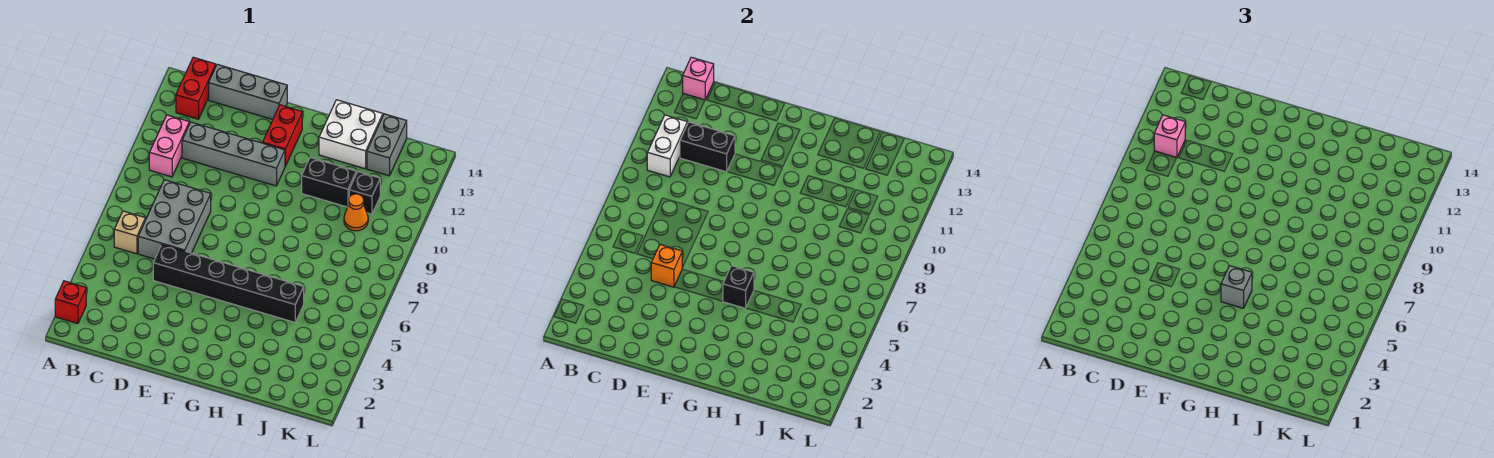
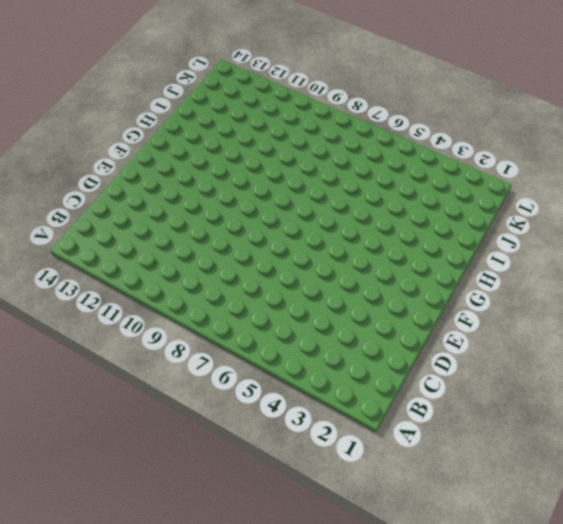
none -> red 1x1 brick [55,281,86,324]
none -> tan 1x1 brick [114,211,145,254]
none -> pink 1x2 brick [149,115,189,177]

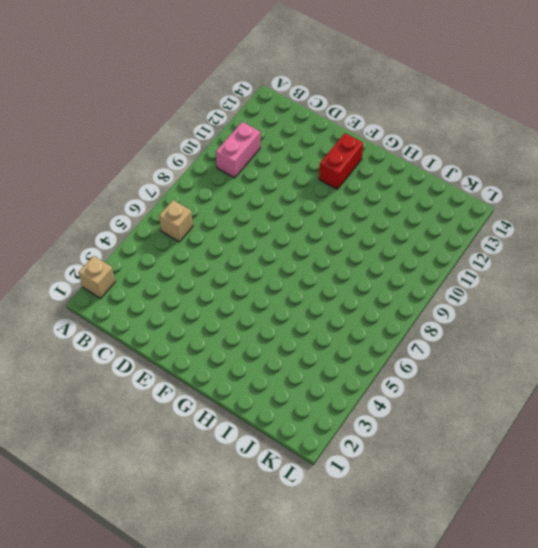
tan 1x1 brick [79,256,115,298] -> red 1x1 brick [55,281,86,324]
none -> red 1x2 brick [176,57,216,119]
none -> grey 2x3 brick [138,180,211,259]
none -> grey 1x4 brick [182,122,285,186]

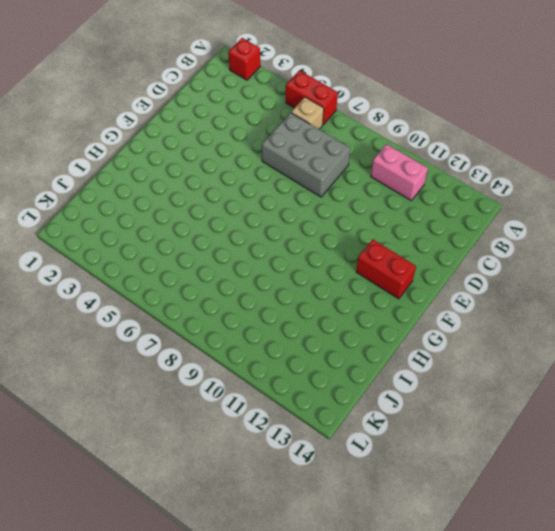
red 1x2 brick [286,70,338,124] -> red 1x2 brick moved to [176,57,216,119]
none -> grey 1x4 brick [182,122,285,186]
none -> grey 1x3 brick [209,64,287,119]
none -> black 1x6 brick [153,245,304,322]

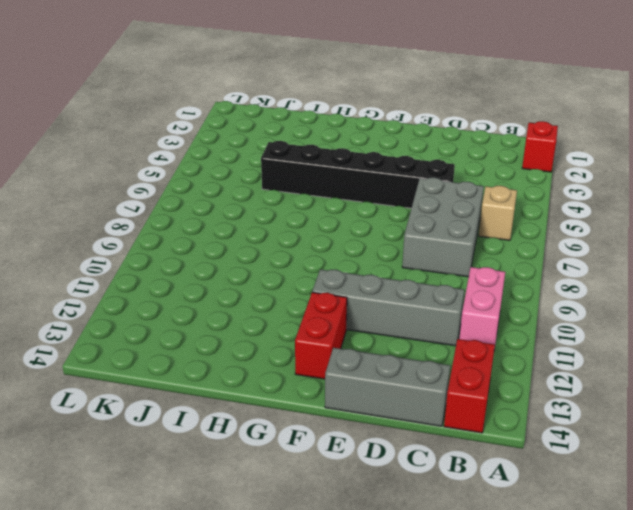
none -> black 1x2 brick [302,157,357,207]
none -> white 2x2 brick [319,100,383,169]
none -> orange 1x1 cone [344,194,368,231]

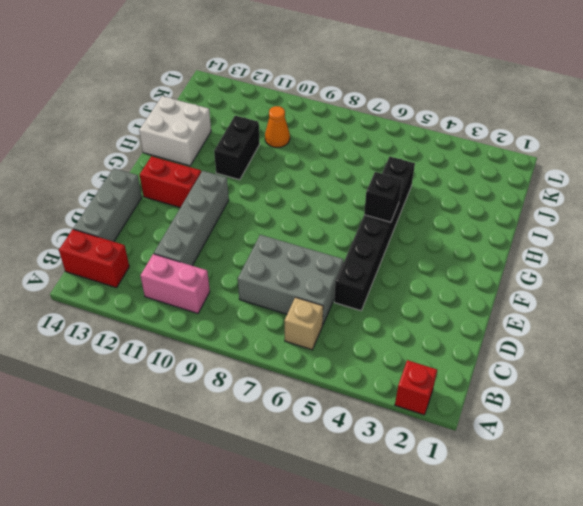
none -> black 1x1 brick [349,172,380,214]
none -> grey 1x2 brick [367,114,407,176]
none -> white 1x2 brick [647,115,687,177]

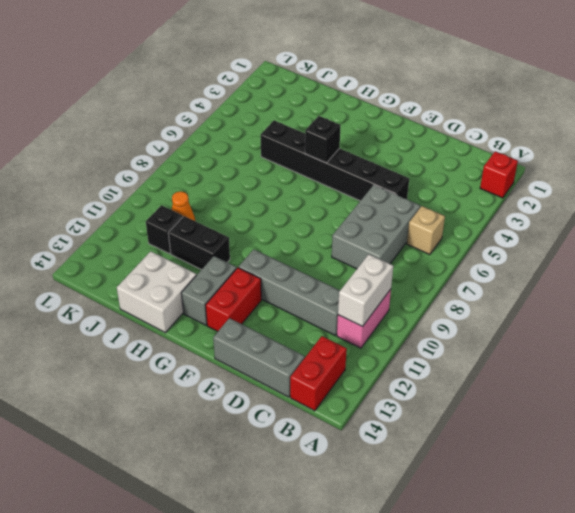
grey 1x2 brick [182,256,237,325] -> grey 1x2 brick moved to [367,114,407,176]
none -> pink 1x1 brick [683,57,714,100]
none -> black 1x2 brick [680,122,735,172]
none -> orange 1x1 brick [651,245,682,287]

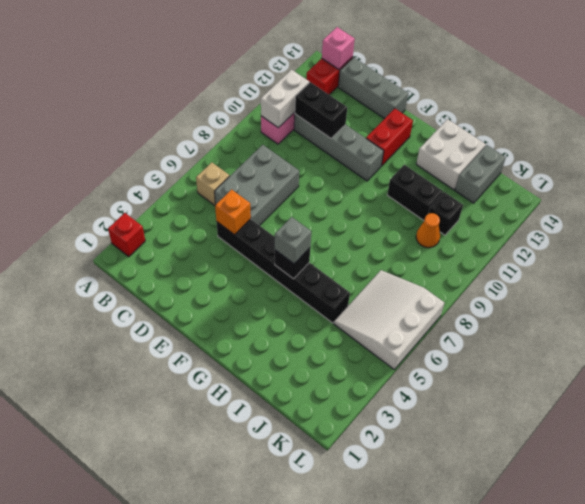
white 3x3 slope [334,270,445,369] -> none
none -> pink 1x1 brick [1154,115,1185,158]

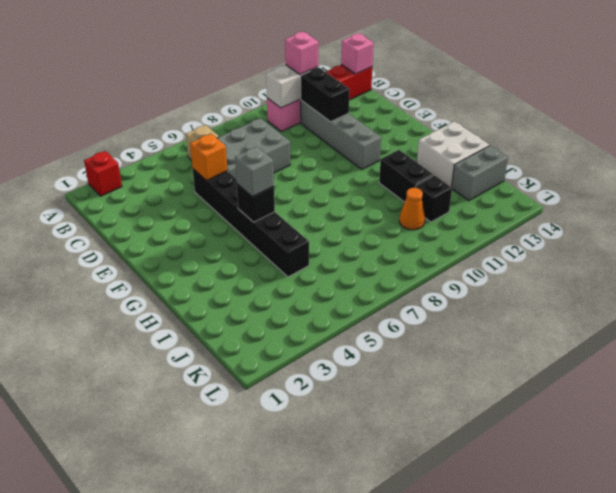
none -> grey 1x3 brick [209,64,287,119]
none -> red 1x2 brick [263,105,302,166]

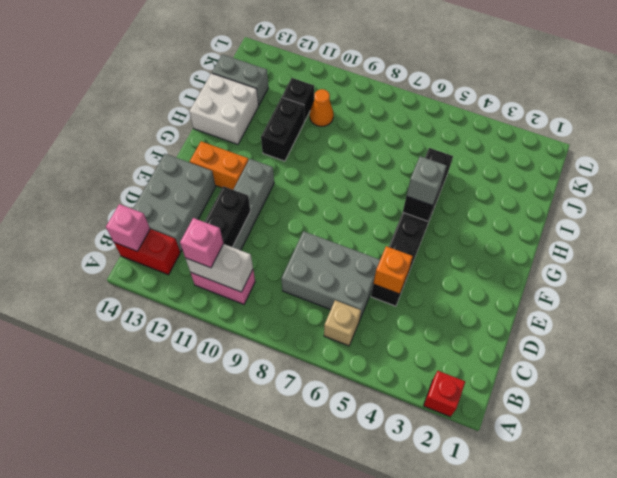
grey 2x3 brick [133,154,216,251] -> grey 1x3 brick [209,64,287,119]
orange 1x2 brick [190,141,248,190] -> red 1x2 brick [263,105,302,166]

